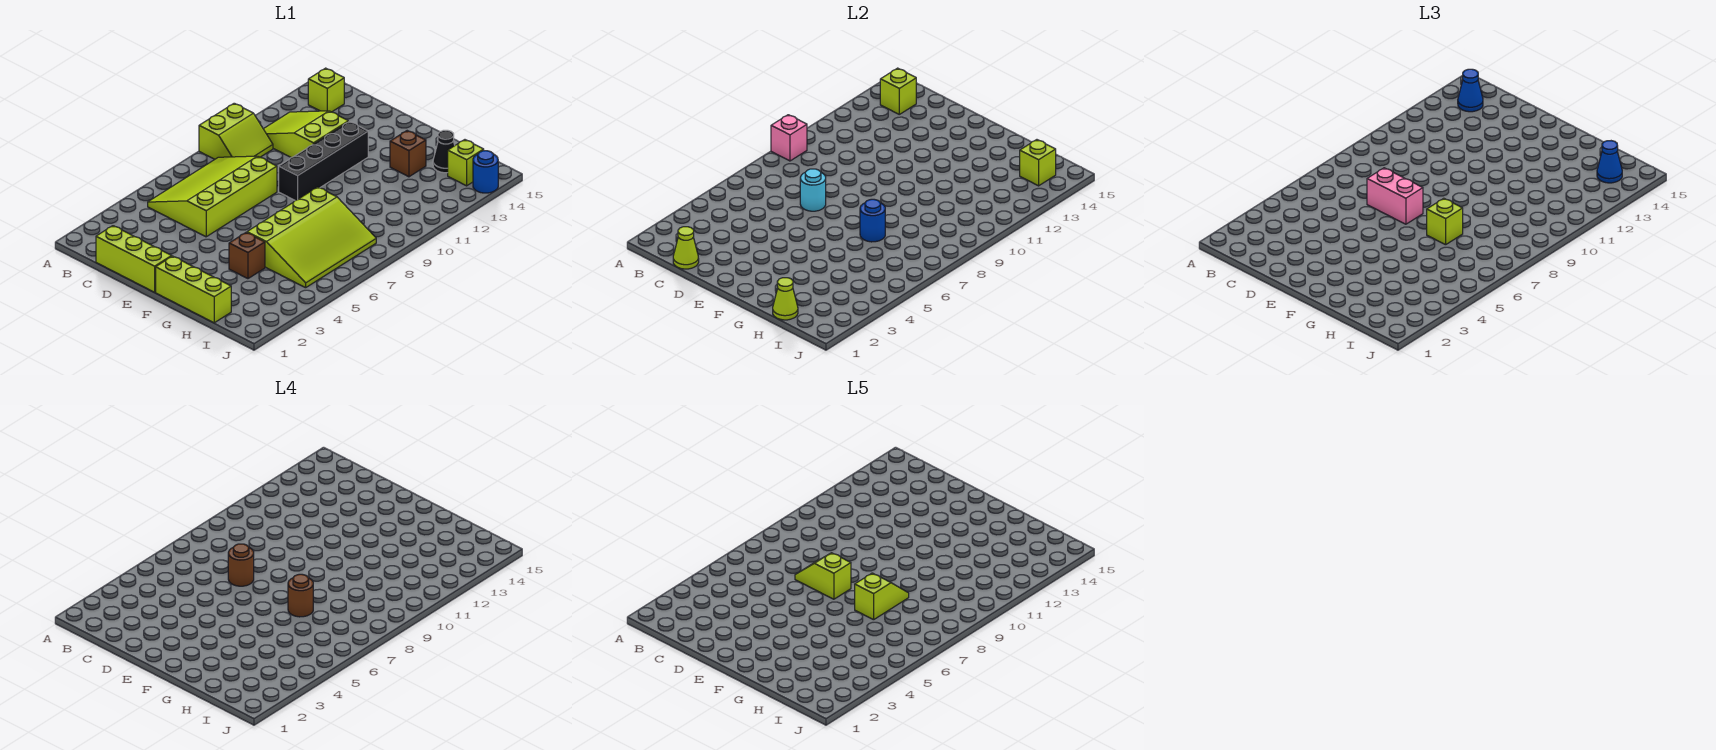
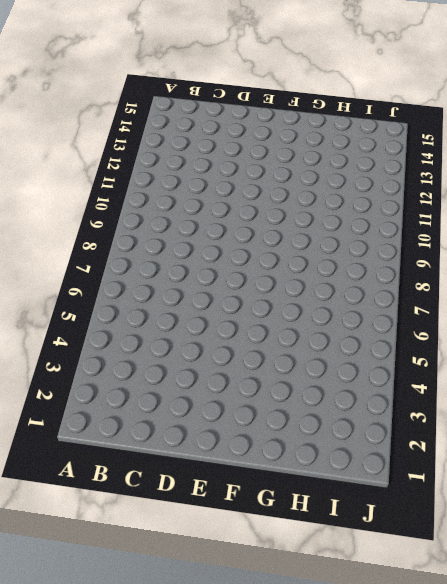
none -> lime 2x2 slope [199,103,273,159]
none -> lime 3x4 slope [148,156,277,237]
none -> lime 2x3 slope [264,111,348,158]

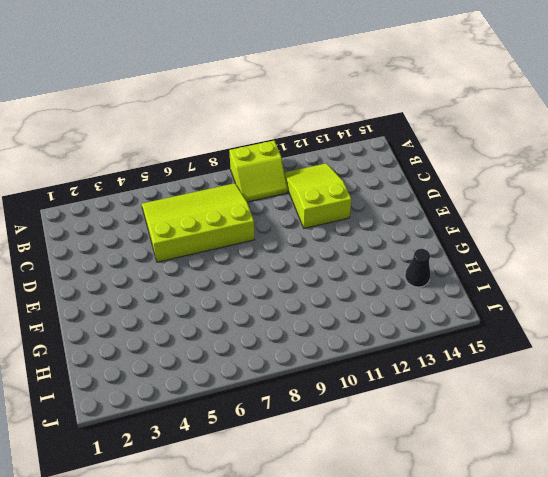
none -> lime 1x1 brick [308,68,344,112]
none -> lime 1x3 brick [96,226,172,292]
none -> black 1x4 brick [279,121,368,201]

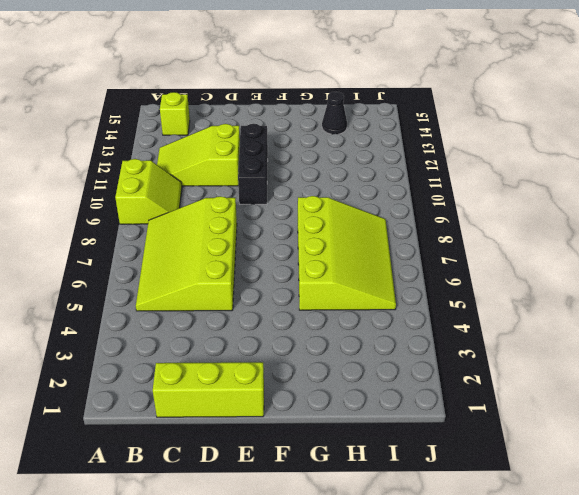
black 1x3 brick [238,124,268,204] -> black 1x4 brick [279,121,368,201]
none -> lime 1x3 brick [156,256,231,323]
none -> brown 1x1 brick [229,232,265,279]
none -> brown 1x1 brick [390,131,426,177]

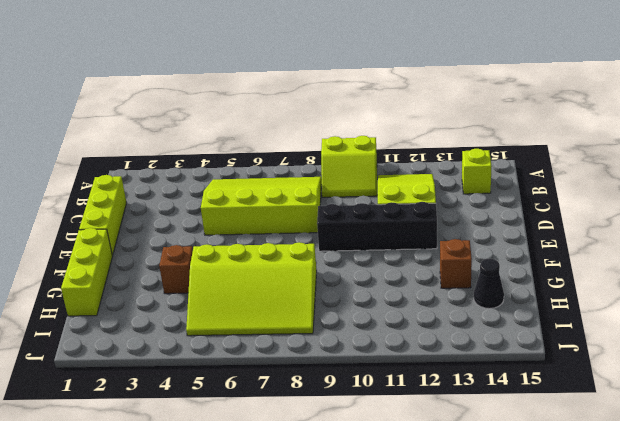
none -> lime 1x1 brick [448,140,484,186]
none -> blue 1x1 round brick [473,151,498,193]
none -> pink 1x1 brick [771,115,807,161]

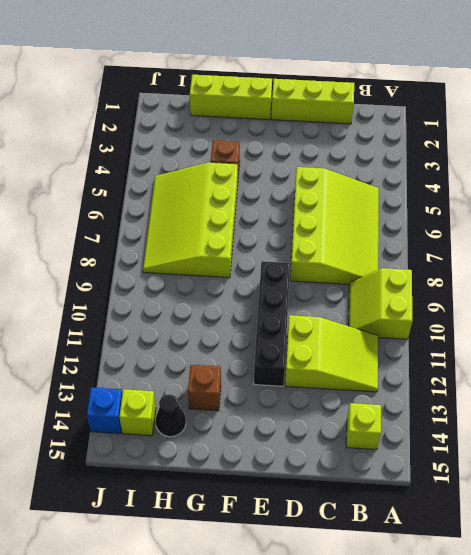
blue 1x1 brick [87,387,122,434] -> blue 1x1 round brick [473,151,498,193]
none -> pink 1x1 brick [771,115,807,161]
none -> lime 1x1 brick [880,68,916,114]
none -> lime 1x1 cone [673,227,699,269]

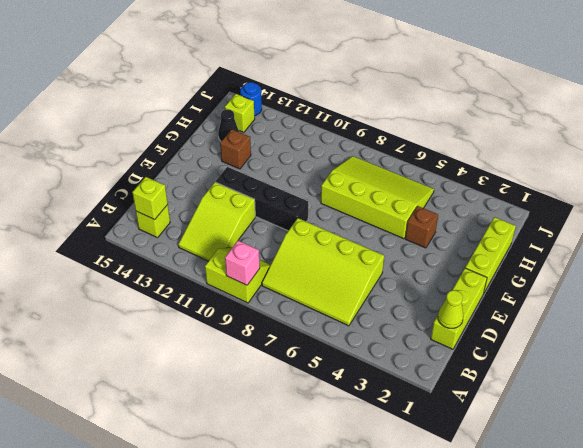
none -> cyan 1x1 round brick [800,169,826,211]
none -> blue 1x1 round brick [860,199,885,242]
none -> lime 1x1 cone [773,278,798,320]

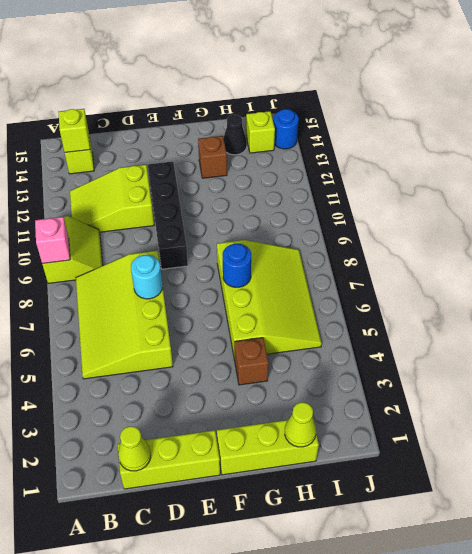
none -> lime 1x1 brick [1020,140,1056,186]
none -> blue 1x1 cone [1458,69,1483,112]
none -> pink 1x2 brick [1367,168,1423,224]

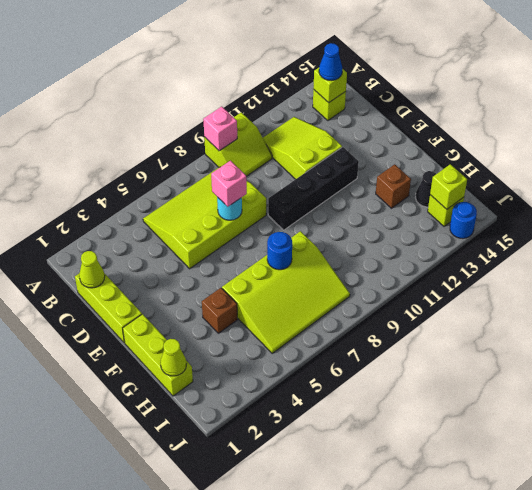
pink 1x1 brick [211,161,247,207] -> pink 1x2 brick [1367,168,1423,224]
none -> lime 1x1 brick [1427,198,1463,245]
none -> blue 1x1 cone [1597,141,1622,183]
none -> brown 1x1 round brick [228,544,254,586]

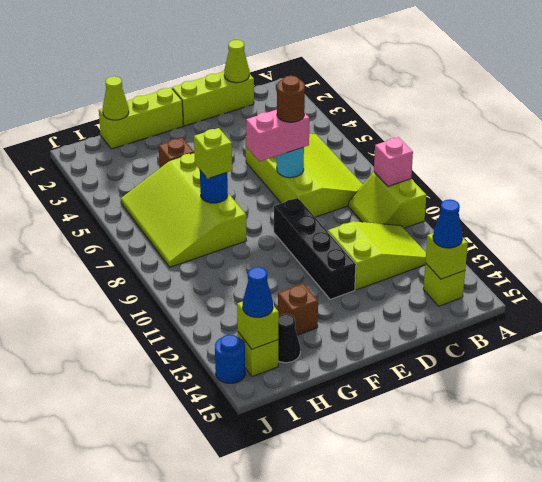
none -> brown 1x1 round brick [288,574,313,617]
none -> lime 1x2 slope [795,553,851,599]
none -> lime 1x2 slope [855,573,909,620]

